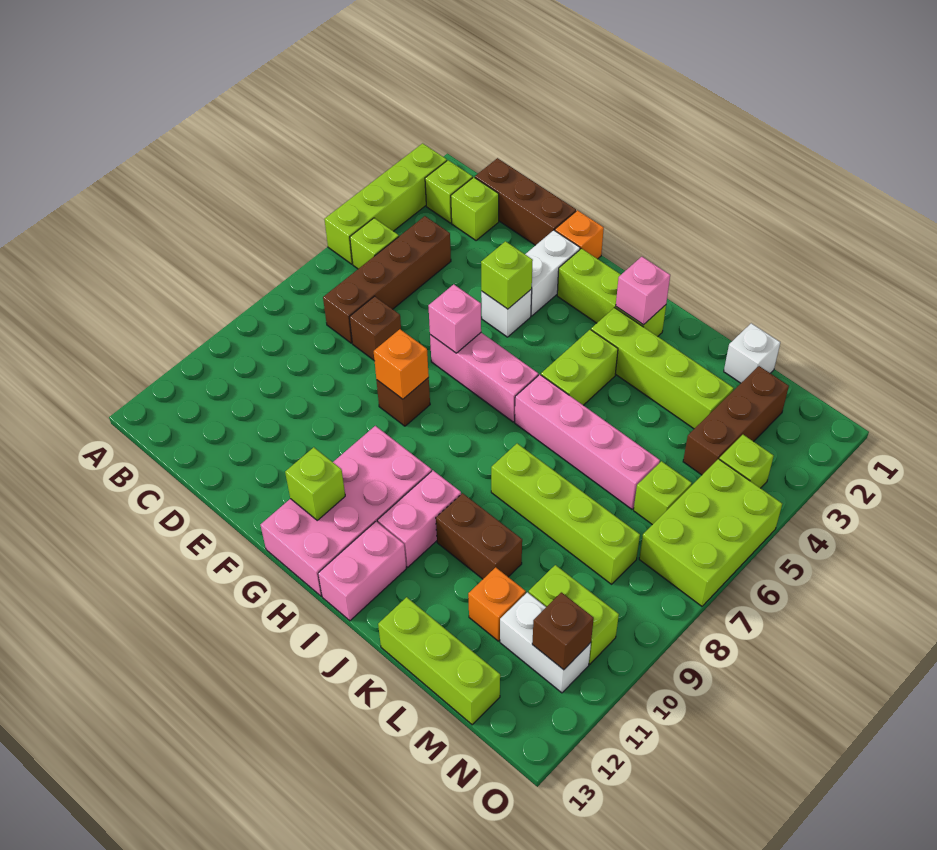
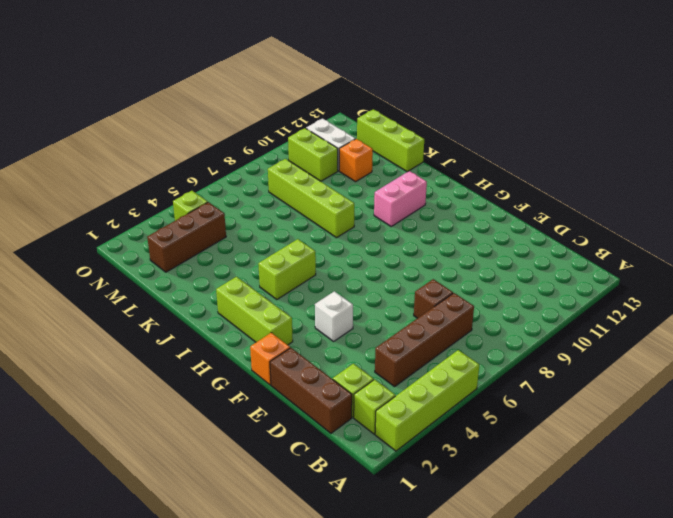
none -> lime 1x1 brick [350,218,399,269]
none -> white 1x2 brick [525,230,580,316]
none -> pink 1x3 brick [430,333,538,422]
none -> brown 1x1 brick [376,378,430,426]

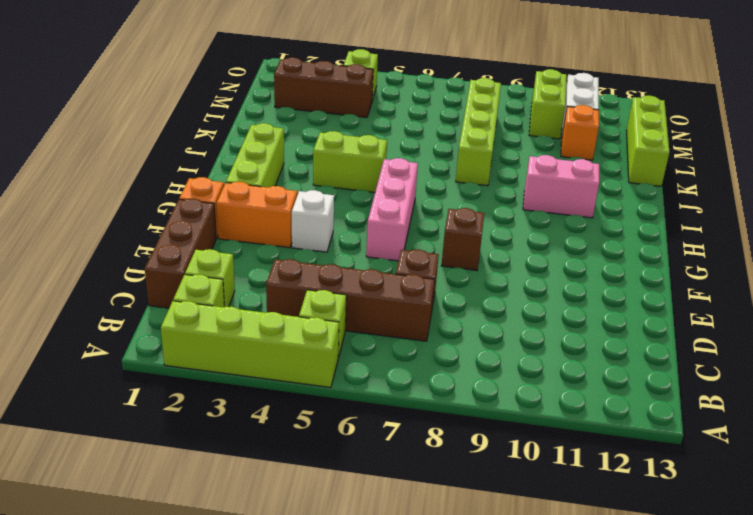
orange 1x2 brick [217,182,297,248] -> white 1x2 brick [525,230,580,316]
none -> pink 2x4 brick [260,426,432,596]
none -> lime 1x4 brick [591,308,734,429]
none -> pink 1x4 brick [515,375,660,509]
none -> pink 1x2 brick [318,522,406,621]

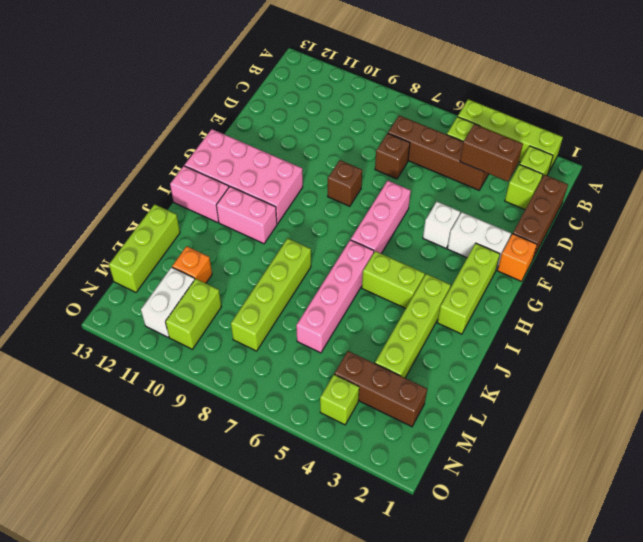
brown 1x2 brick [460,124,523,182] -> brown 1x2 brick turned to [436,493,522,579]
none -> white 1x1 brick [724,323,780,383]
none -> lime 1x1 brick [634,461,692,525]
none -> lime 2x3 brick [639,459,782,606]
none -> lime 1x1 brick [481,241,533,309]

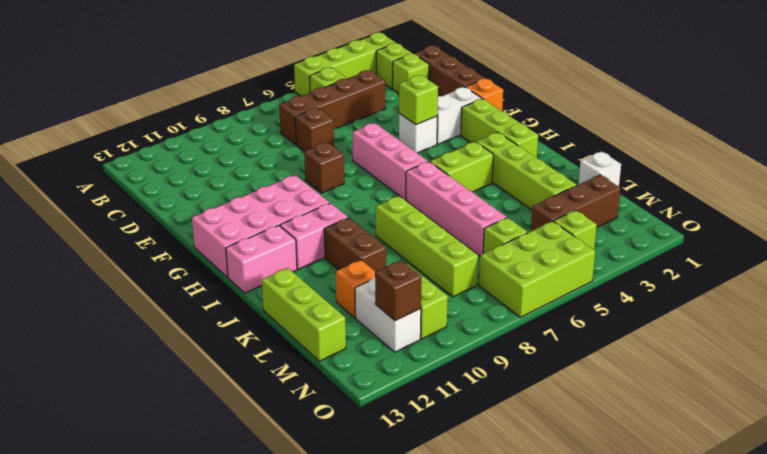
none -> pink 1x1 brick [428,284,481,353]
none -> orange 1x1 brick [374,329,429,399]
none -> lime 1x1 brick [285,447,345,520]
none -> pink 1x1 brick [616,257,670,325]

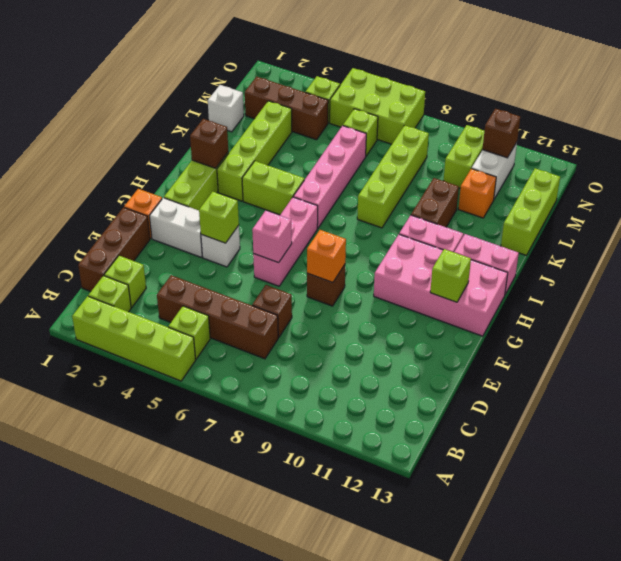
brown 1x1 brick [190,119,228,168] -> pink 1x1 brick [616,257,670,325]

